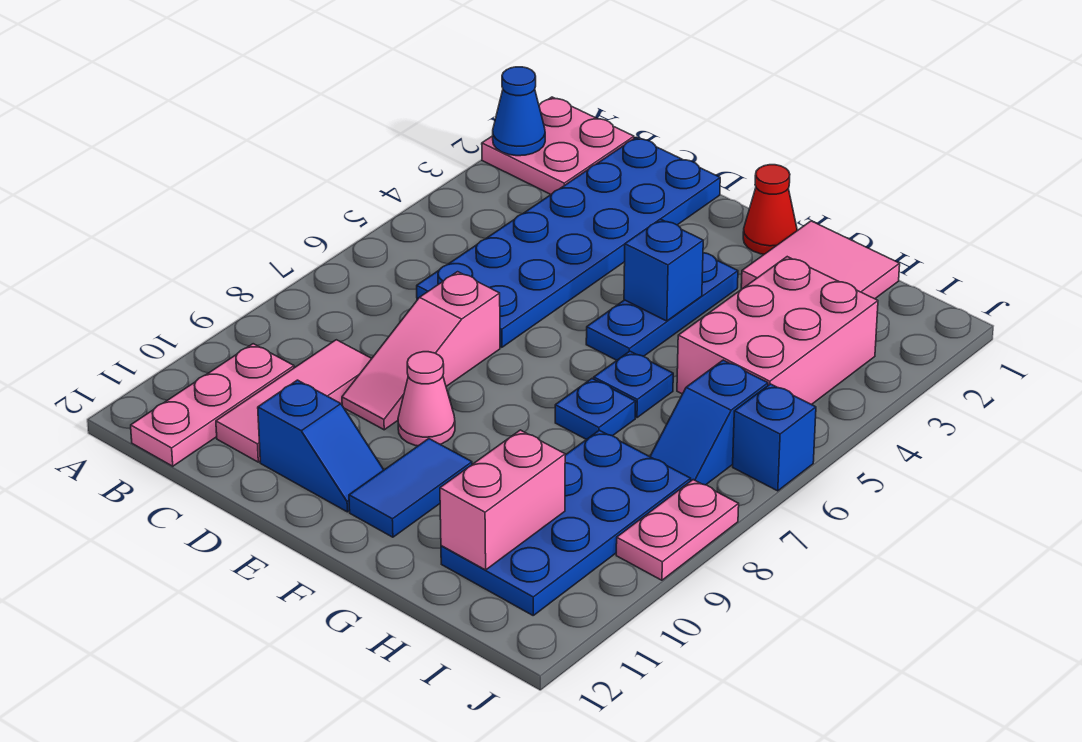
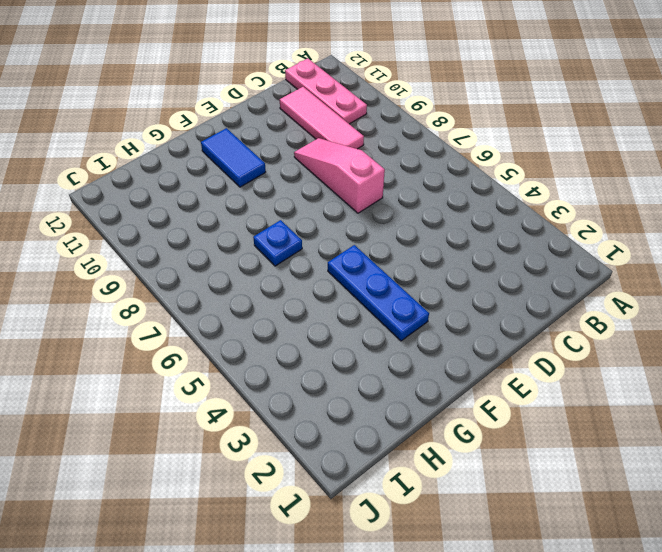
none -> pink 2x2 plate [482,97,634,194]
none -> blue 2x6 plate [417,137,720,347]
none -> blue 1x2 slope [258,380,383,512]

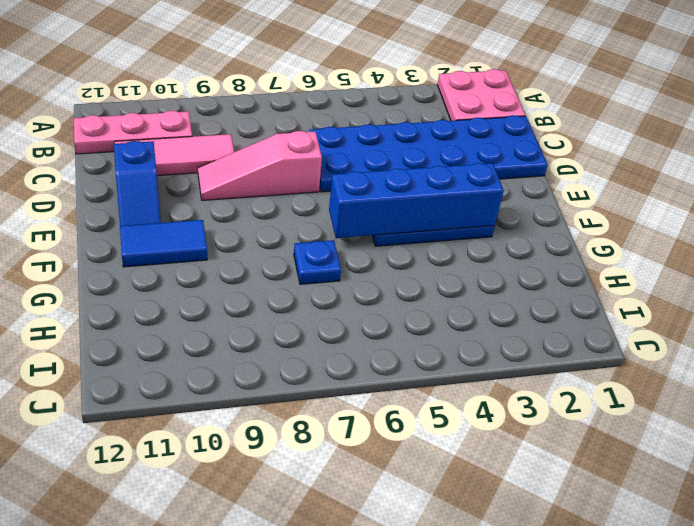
blue 1x4 brick [329,163,504,238] -> blue 1x1 brick [624,219,703,321]
none -> pink 1x1 cone [398,352,455,446]
none -> red 1x1 cone [743,165,797,254]
none -> pink 2x2 tile [741,221,900,299]

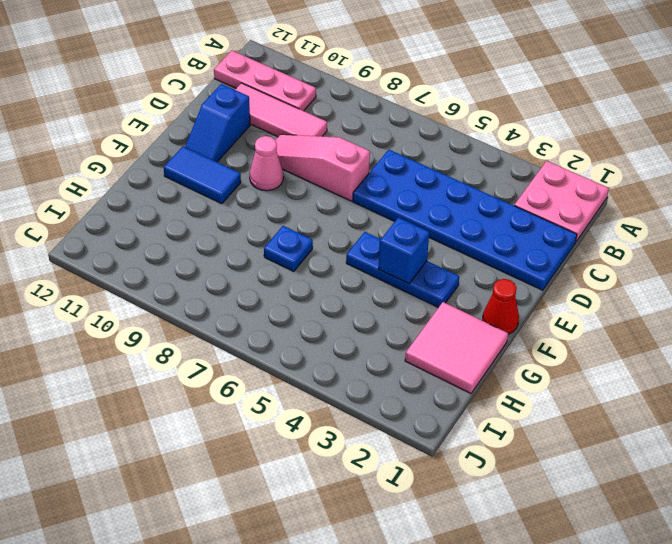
none -> blue 1x1 plate [594,351,673,418]
none -> pink 2x3 brick [677,257,878,405]
none -> blue 2x4 plate [441,430,691,615]

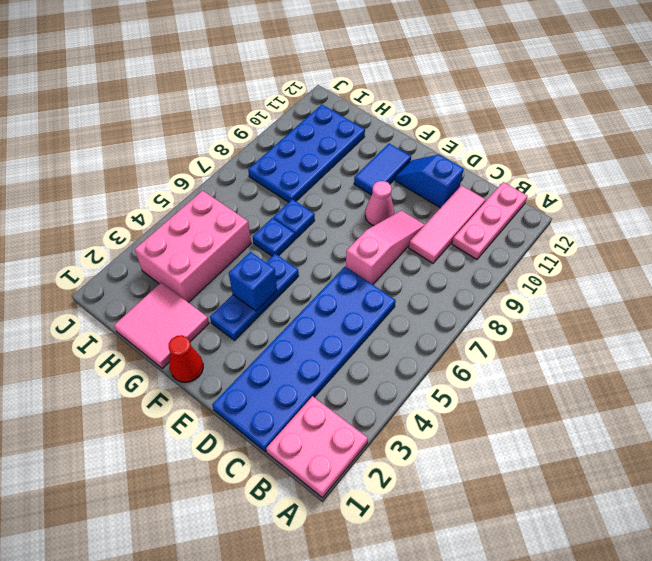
none -> blue 1x2 slope [650,360,768,485]
none -> blue 1x1 brick [733,384,816,491]
none -> pink 1x2 plate [616,480,739,580]

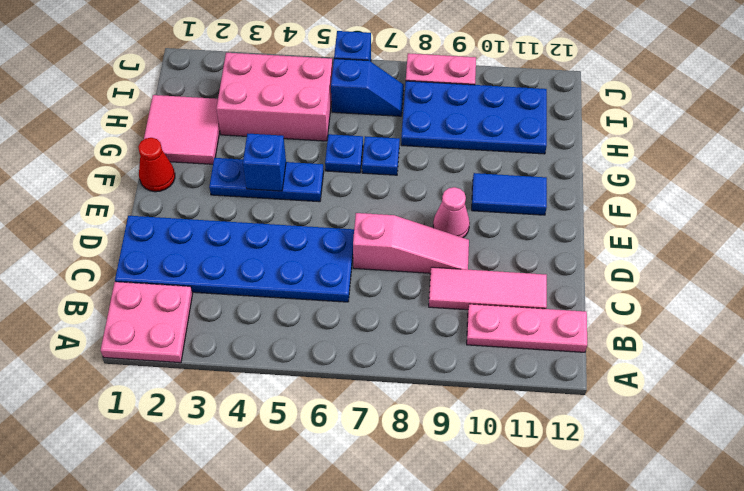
none -> blue 1x2 slope [258,380,383,512]
none -> blue 1x1 cone [493,67,545,156]
none -> pink 1x2 brick [440,430,565,570]

